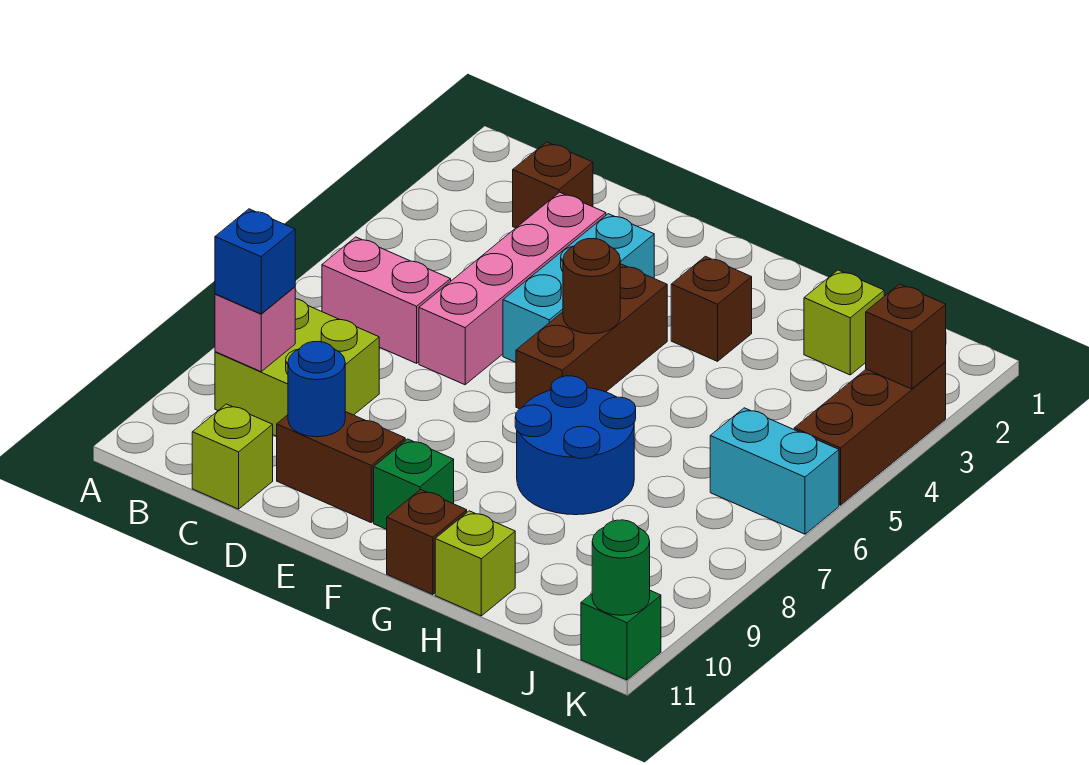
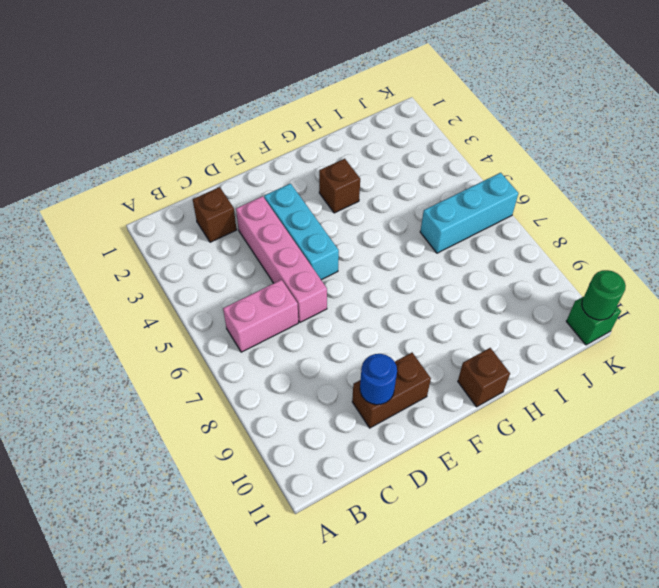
cyan 1x3 brick [420,173,518,253] -> cyan 1x2 brick [710,408,839,534]
none -> lime 2x2 brick [215,299,379,436]
none -> lime 1x1 brick [192,404,273,509]
none -> brown 1x3 brick [516,264,667,409]

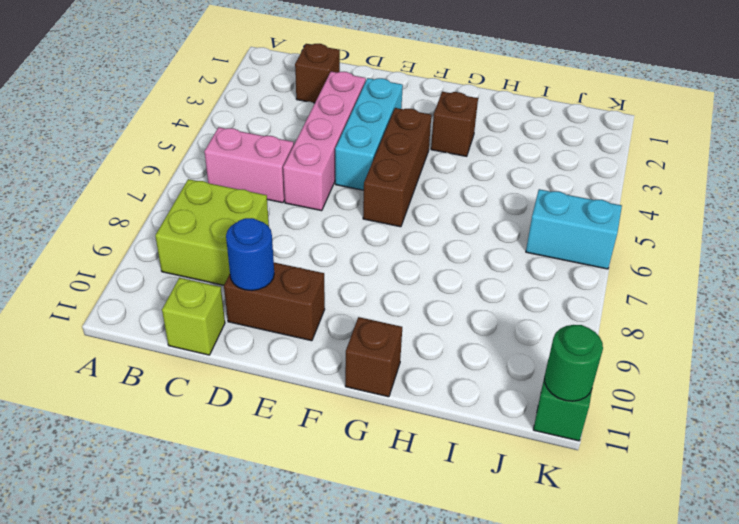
none -> green 1x1 brick [374,439,454,529]
none -> blue 2x2 round brick [515,376,636,515]
none -> lime 1x1 brick [435,511,515,616]

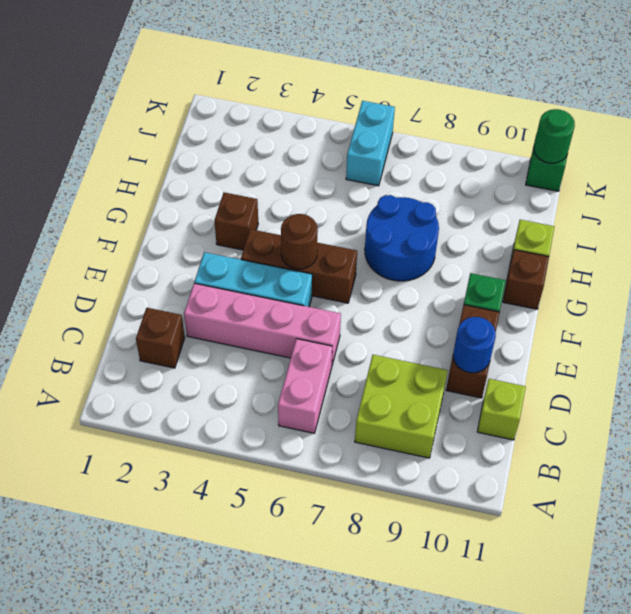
none -> lime 1x1 brick [804,270,884,375]
none -> brown 1x3 brick [794,362,946,505]
none -> pink 1x1 brick [215,287,296,372]

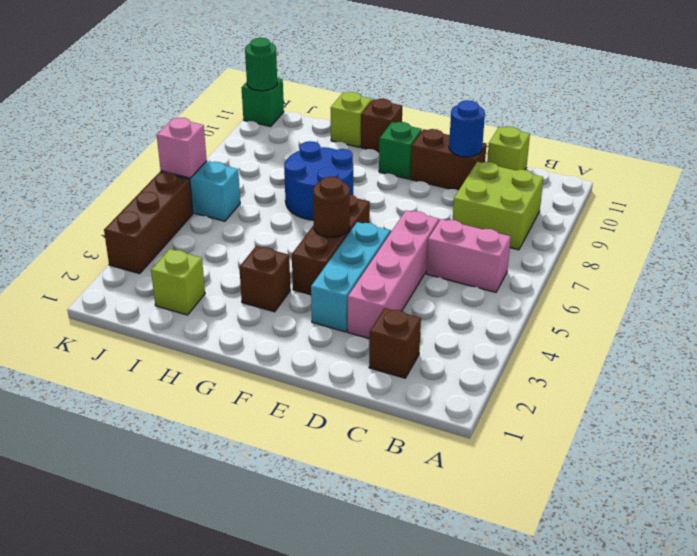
pink 1x1 brick [157,118,207,178] -> pink 1x1 brick moved to [215,287,296,372]
none -> brown 1x1 brick [866,284,946,389]
none -> blue 1x1 brick [215,209,295,314]

